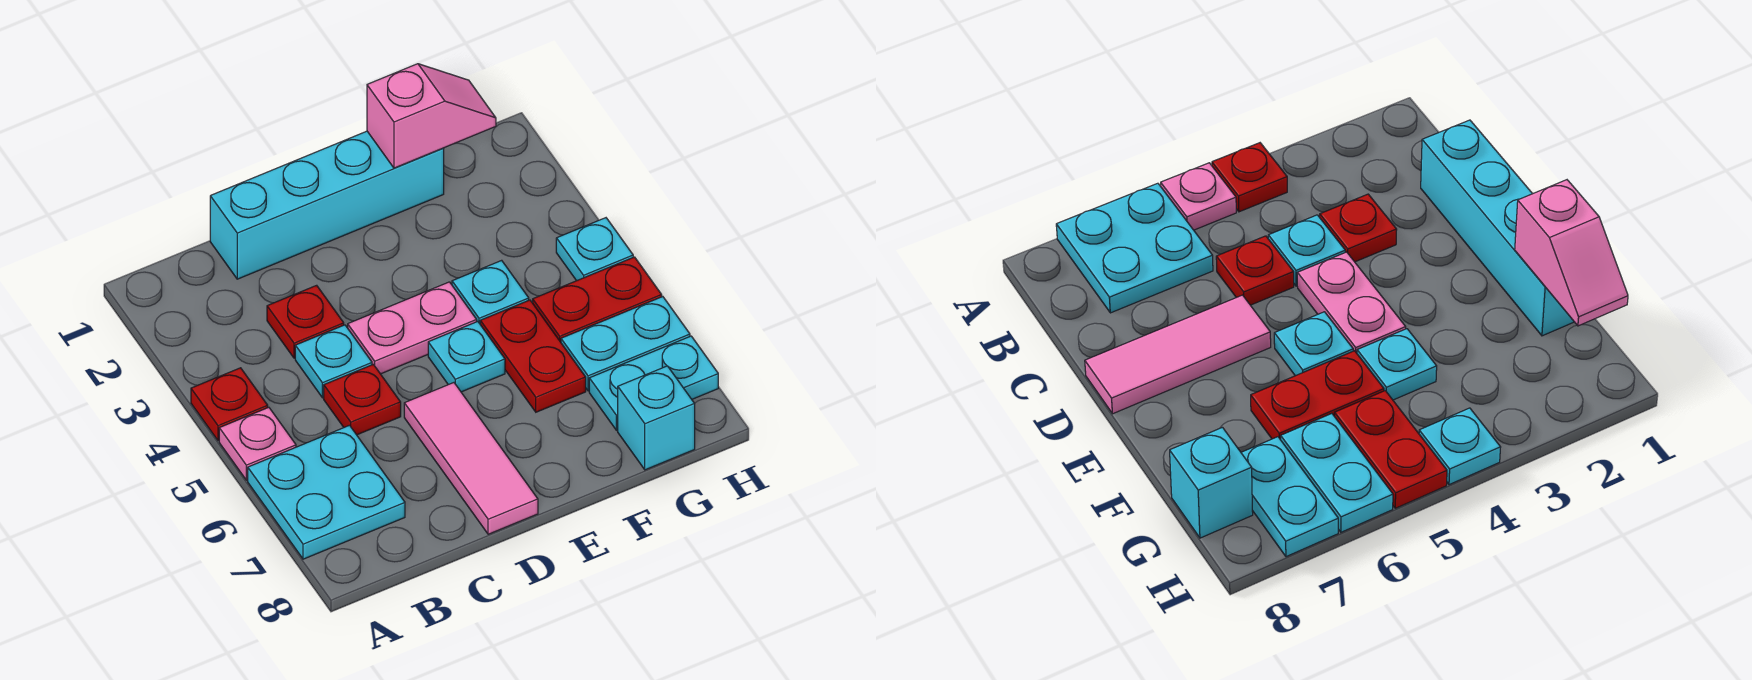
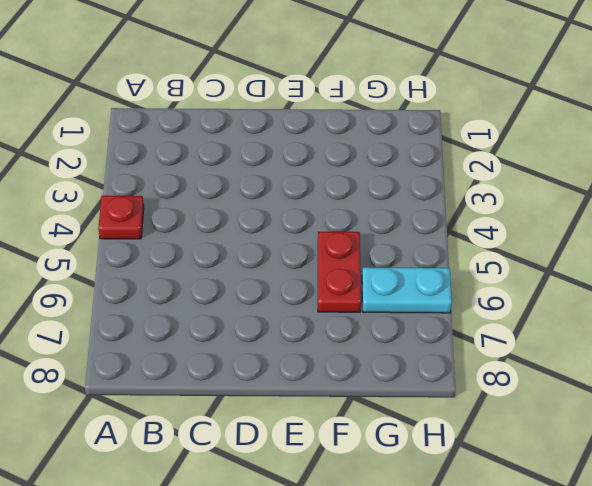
none -> pink 1x1 plate [219,407,296,480]
none -> cyan 2x2 plate [248,425,405,559]
none -> cyan 1x4 brick [210,131,444,279]

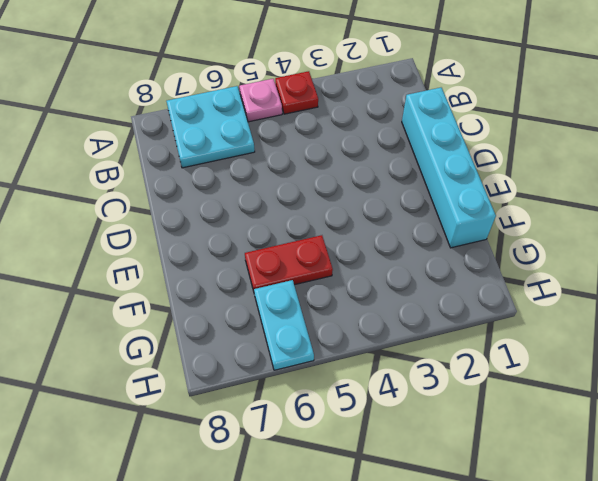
none -> red 1x1 plate [267,285,344,358]
none -> cyan 1x1 plate [295,325,372,398]
none -> red 1x1 plate [324,364,401,435]

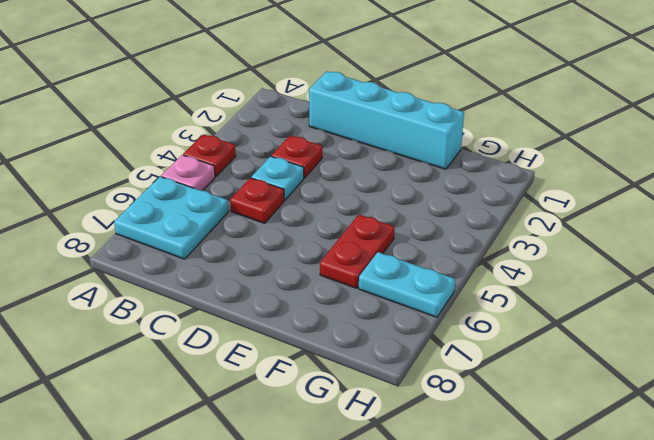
none -> pink 1x2 plate [348,282,477,374]
none -> pink 1x3 tile [404,383,538,534]
none -> cyan 1x1 plate [428,322,505,392]

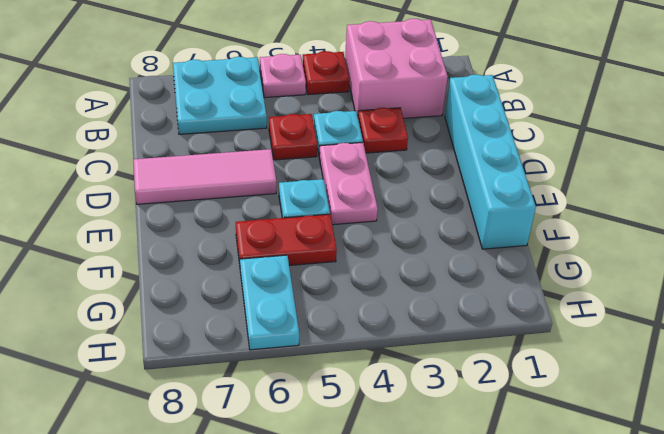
pink 2x2 brick [345,19,448,118] -> none
none -> cyan 1x1 plate [452,260,529,324]
none -> red 1x2 plate [533,257,662,342]
none -> cyan 1x2 plate [589,336,718,430]

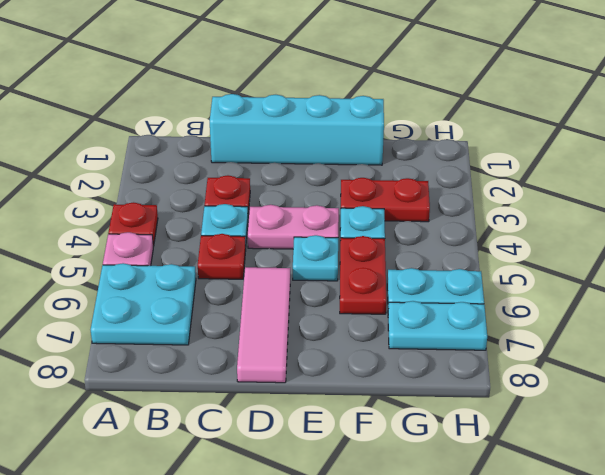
red 1x2 plate [341,178,430,222] -> red 1x2 plate moved to [533,257,662,342]
none -> cyan 1x1 brick [618,366,695,470]
none -> cyan 1x1 plate [556,218,633,281]
none -> pink 1x2 slope [367,64,496,168]

